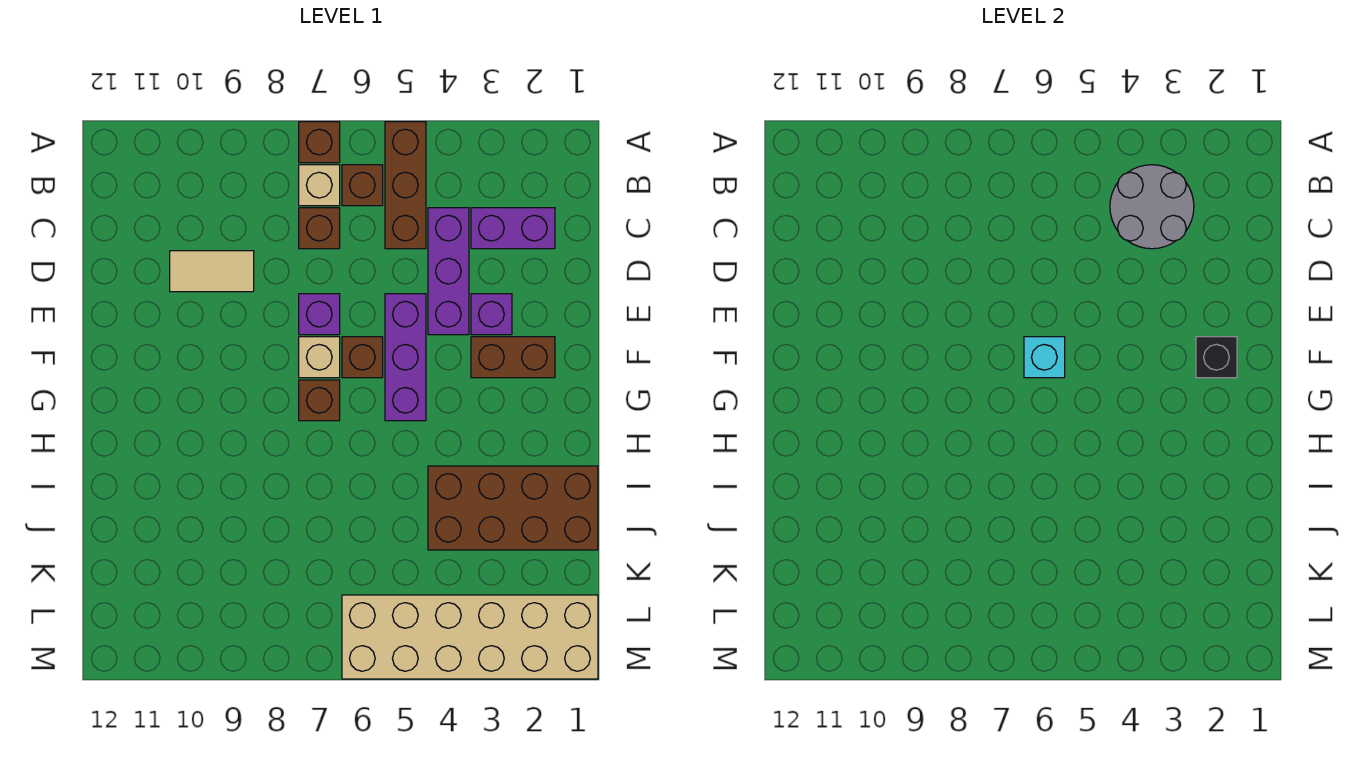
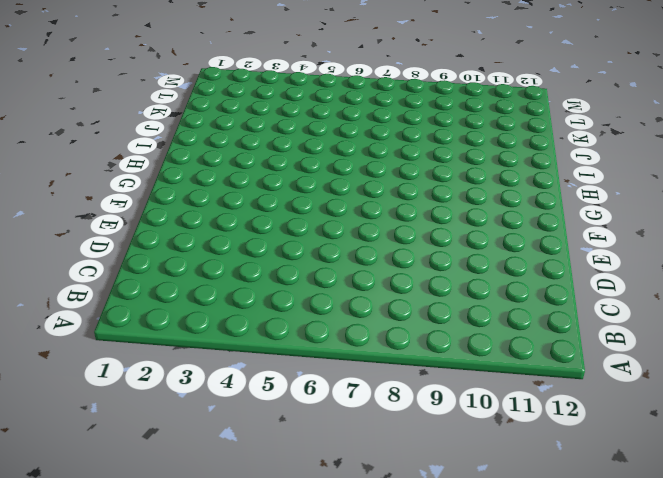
none -> brown 1x3 brick [385,122,426,249]
none -> brown 1x1 brick [299,122,340,163]
none -> brown 1x1 brick [342,165,383,206]

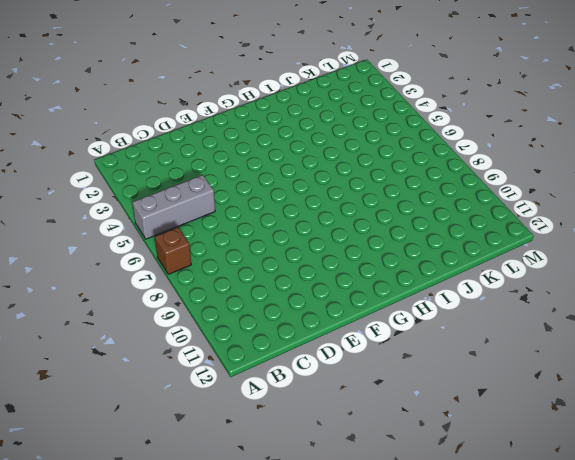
grey 1x3 brick [133,175,215,239] -> brown 1x3 brick [385,122,426,249]
none -> brown 1x1 brick [342,165,383,206]
none -> tan 1x1 brick [299,165,340,206]
none -> purple 1x2 brick [471,208,555,249]

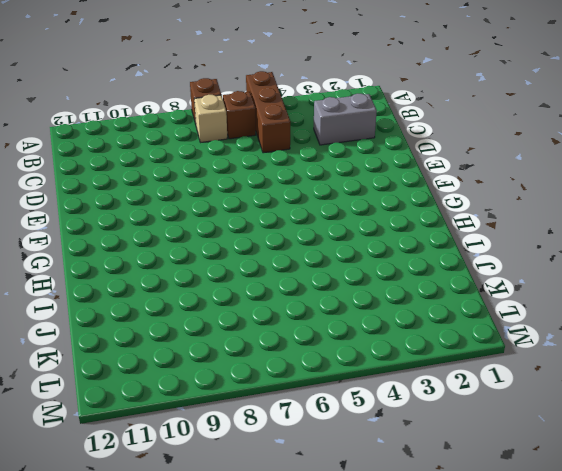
grey 1x2 brick [314,94,377,145] -> purple 1x2 brick [471,208,555,249]
none -> purple 1x3 brick [428,208,469,335]
none -> brown 1x1 brick [299,208,340,249]
none -> tan 1x2 tile [170,251,254,292]

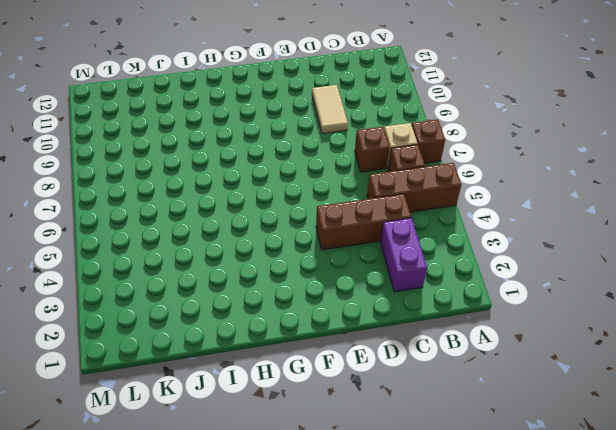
brown 1x3 brick [316,194,411,250] -> purple 1x3 brick [428,208,469,335]
none -> purple 1x1 brick [471,294,512,335]
none -> purple 1x3 brick [385,294,426,421]
none -> purple 1x1 brick [299,294,340,335]

